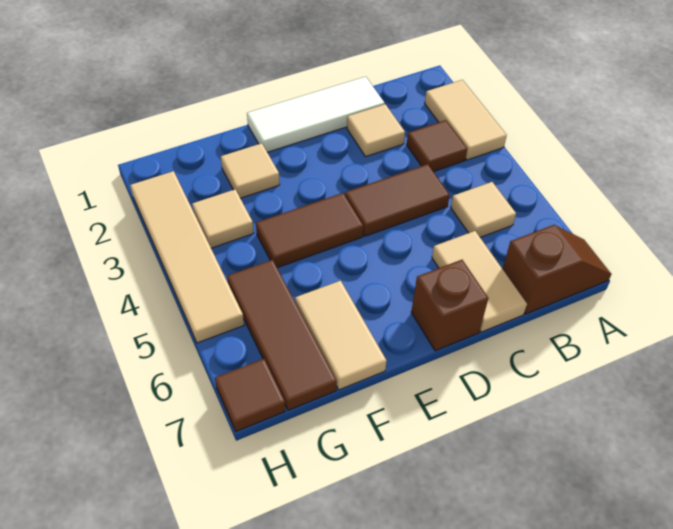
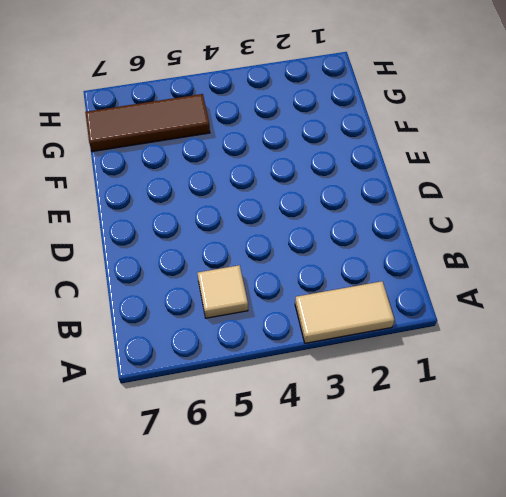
none -> brown 1x2 slope [503,225,611,314]
none -> brown 1x1 tile [407,120,467,172]
none -> white 1x3 tile [247,77,384,152]

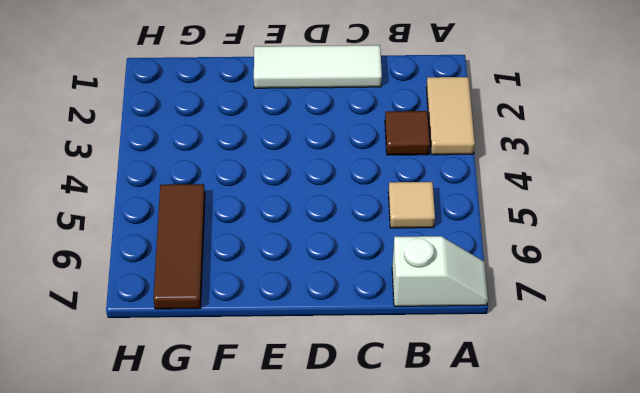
white 1x2 slope [392,236,488,306] -> brown 1x2 slope [503,225,611,314]
none -> tan 1x1 tile [347,104,405,157]
none -> brown 1x2 tile [345,164,450,236]
none -> tan 1x2 tile [432,231,527,332]

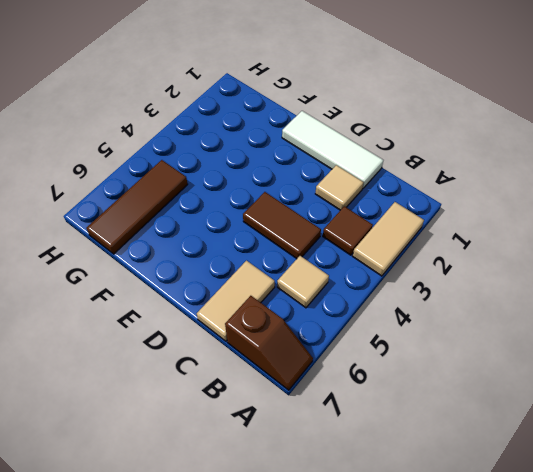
none -> brown 1x1 brick [411,260,488,351]
none -> brown 1x2 tile [256,193,363,268]
none -> tan 1x1 tile [221,143,280,198]

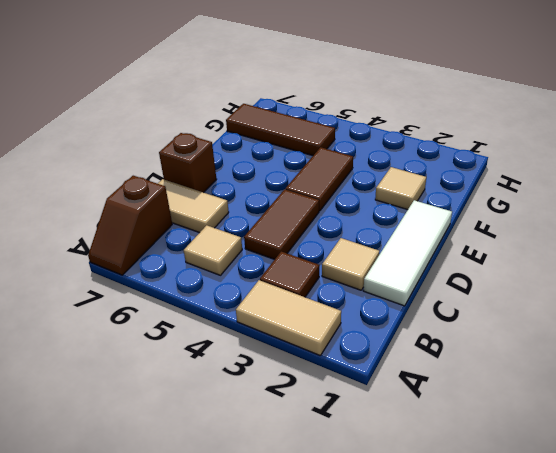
none -> tan 1x2 tile [295,281,387,390]
none -> tan 1x1 tile [192,189,254,248]
none -> tan 1x4 tile [130,171,244,343]

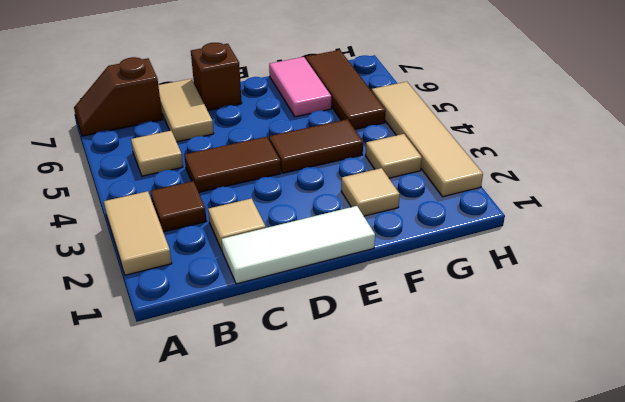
pink 1x2 tile [269,57,331,117] -> tan 1x2 tile [295,281,387,390]
none -> brown 1x1 tile [215,359,285,432]

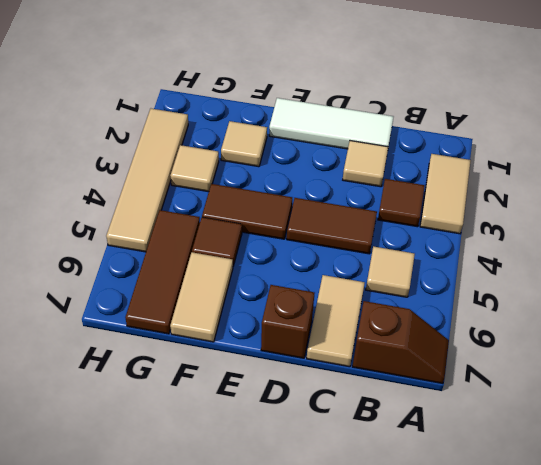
brown 1x1 tile [192,217,242,266] -> brown 1x1 tile moved to [215,359,285,432]

